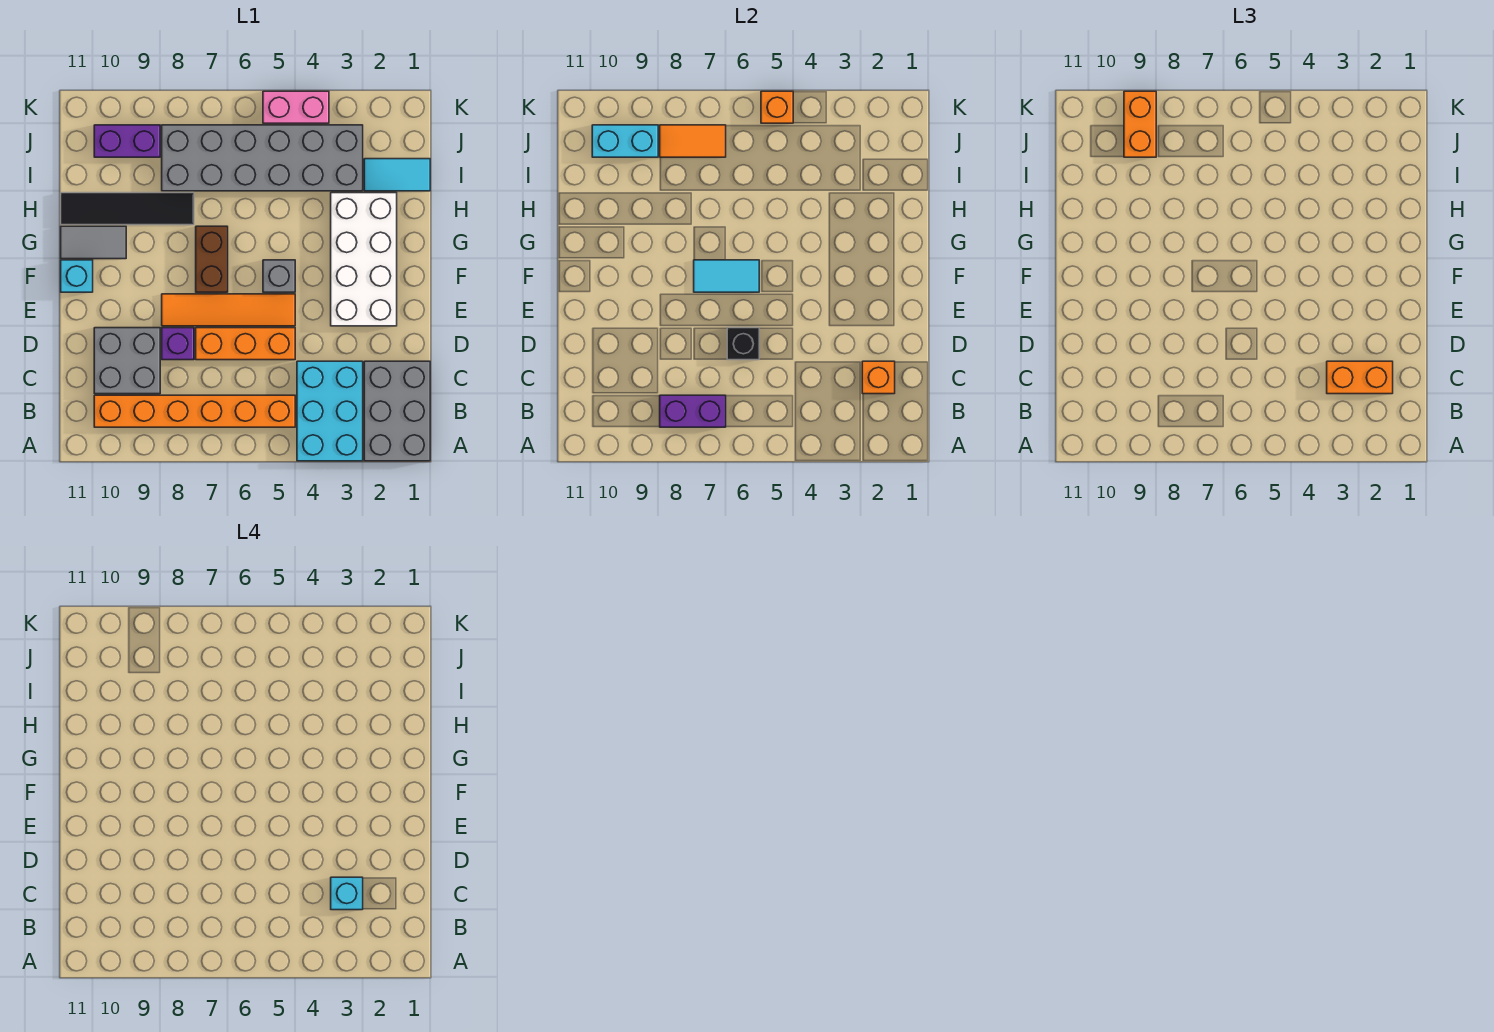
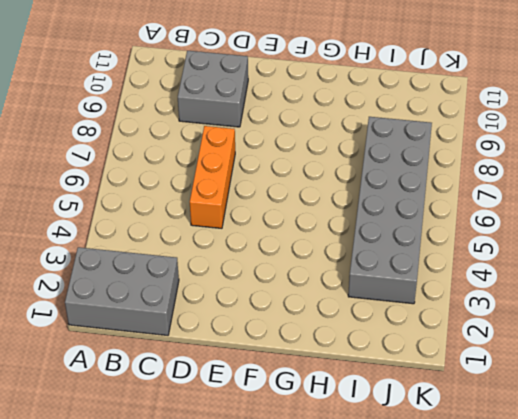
none -> cyan 2x3 brick [297,361,363,461]
none -> orange 1x6 brick [94,395,295,427]
none -> purple 1x1 brick [162,328,194,360]

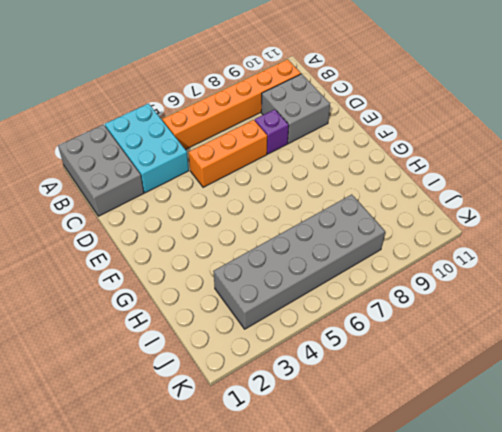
none -> white 2x4 brick [331,193,397,326]
none -> orange 1x4 tile [162,294,295,326]
none -> grey 1x1 brick [263,260,295,292]

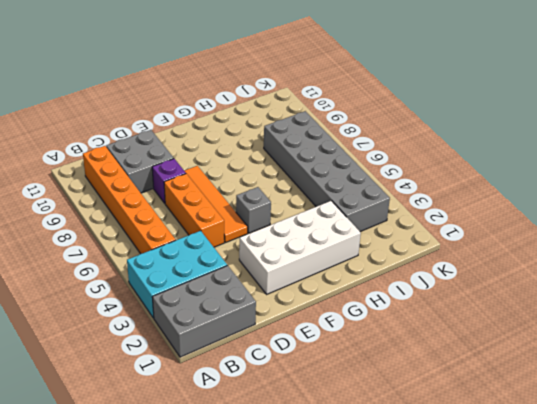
none -> brown 1x2 brick [196,226,228,292]
none -> cyan 1x1 brick [61,260,93,292]
none -> grey 1x2 tile [61,226,126,259]

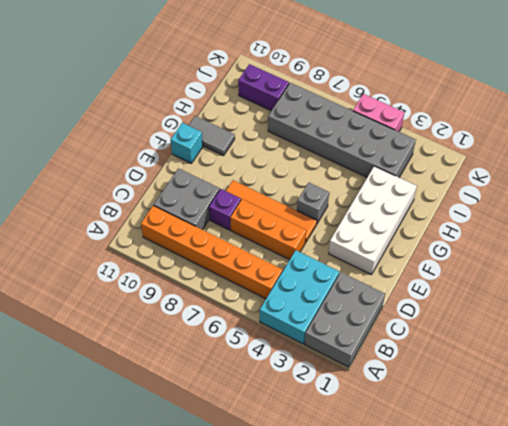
none -> brown 1x2 brick [196,226,228,292]
none -> black 1x4 tile [61,193,194,225]
none -> cyan 1x2 tile [364,159,430,191]

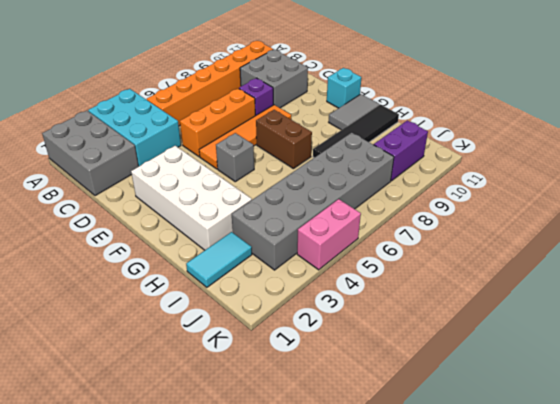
none -> purple 1x2 brick [660,395,726,427]
none -> orange 1x1 brick [862,361,895,394]
none -> black 1x1 brick [727,328,759,360]

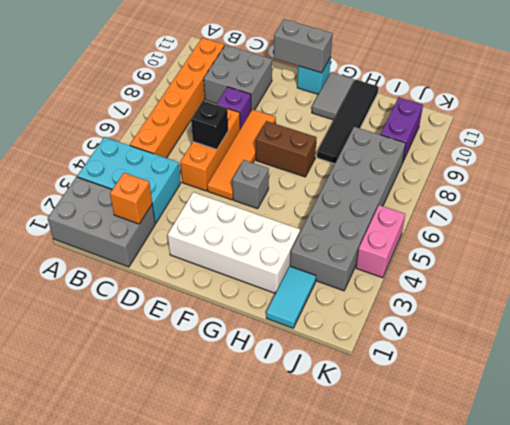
grey 1x2 brick [274,19,332,73] -> none
none -> purple 1x2 brick [660,395,726,427]
none -> cyan 1x2 tile [694,260,759,292]
none -> orange 1x2 tile [660,125,726,157]

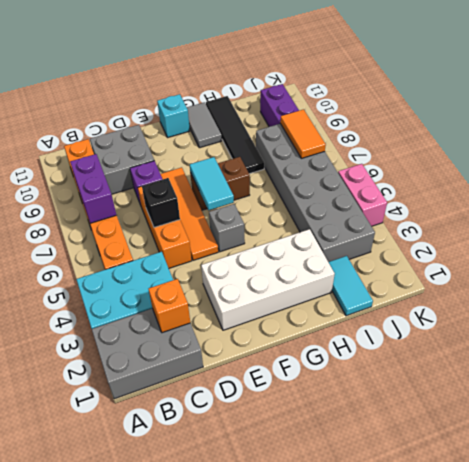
none -> cyan 1x2 brick [592,125,658,157]
none -> orange 1x1 brick [761,91,793,123]
none -> orange 1x2 brick [1327,361,1393,394]

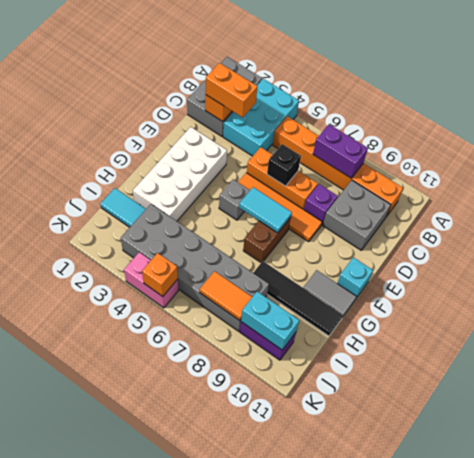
none -> orange 1x2 brick [1124,91,1156,157]
none -> cyan 1x1 brick [331,877,363,910]

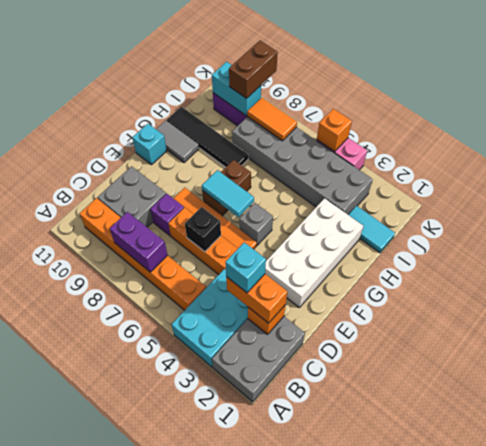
brown 1x2 brick [229,41,278,98] -> orange 1x2 brick [1124,91,1156,157]

